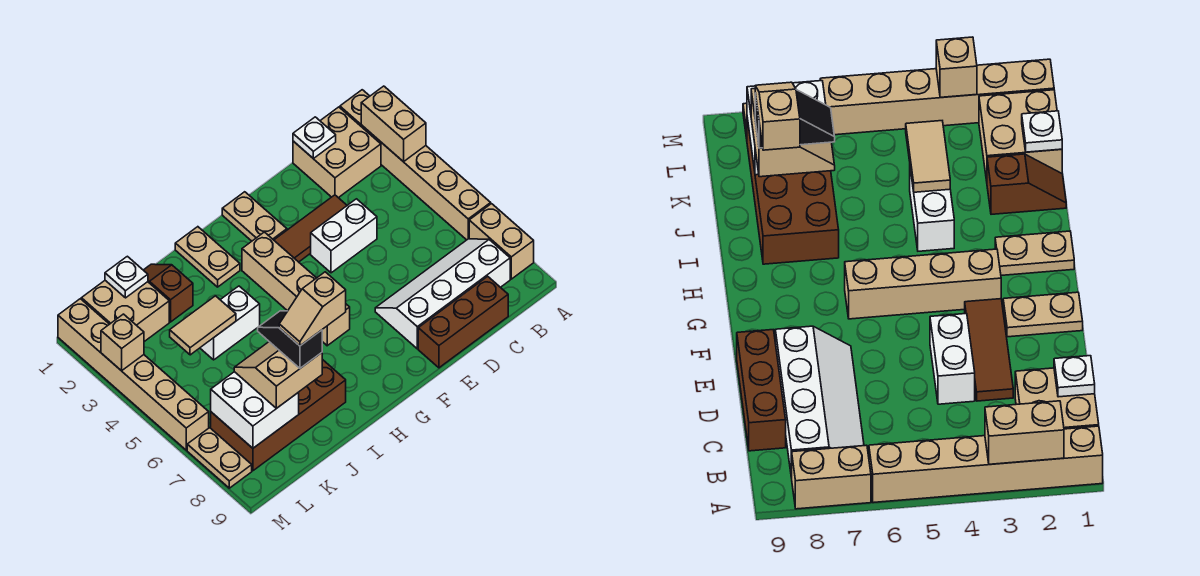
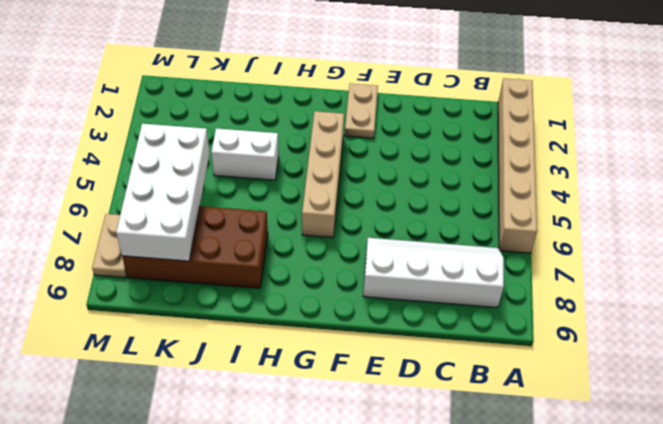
white 2x4 brick [116,124,210,261] -> white 2x2 brick [211,372,299,448]
none -> tan 1x2 brick [469,204,534,279]
none -> tan 2x2 brick [293,107,381,198]
none -> brown 1x3 brick [418,276,508,368]

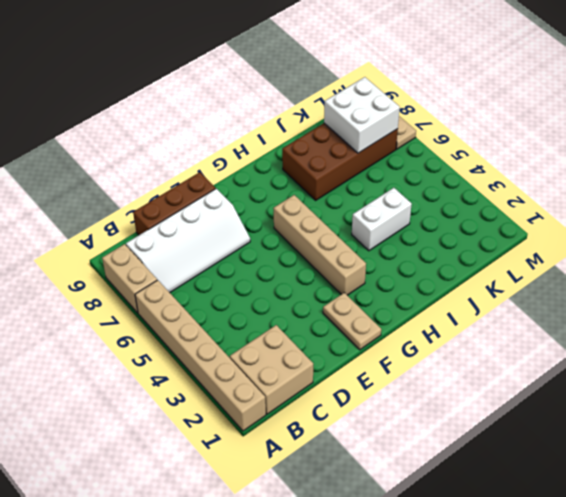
none -> brown 1x3 tile [274,195,347,262]
none -> white 1x2 brick [311,199,377,273]
none -> tan 1x2 plate [175,227,240,287]

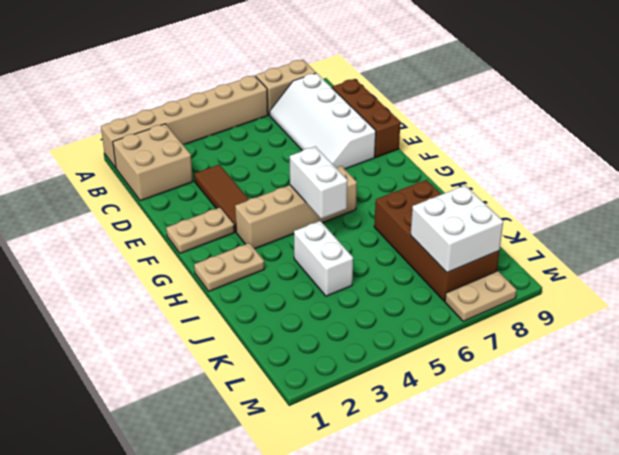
white 1x2 brick [290,147,348,219] -> white 1x2 brick moved to [311,199,377,273]
none -> brown 1x2 slope [144,264,193,322]
none -> tan 2x2 brick [81,281,169,342]
none -> tan 1x6 brick [58,299,209,450]

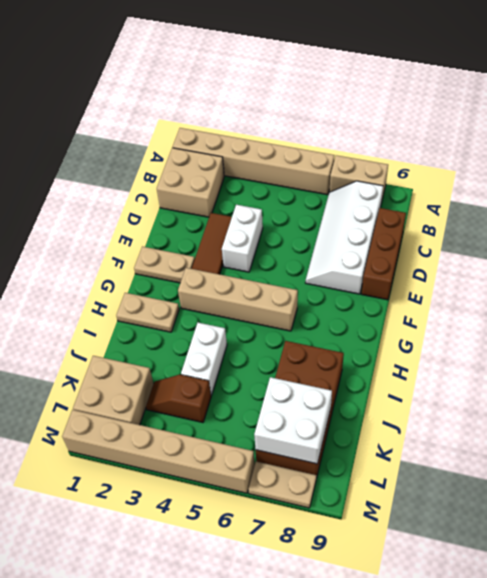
brown 1x2 slope [146,375,211,422] -> brown 1x2 slope moved to [144,264,193,322]
none -> tan 1x2 brick [361,86,426,162]
none -> white 1x1 plate [293,117,336,158]
none -> tan 1x2 tile [170,296,236,355]

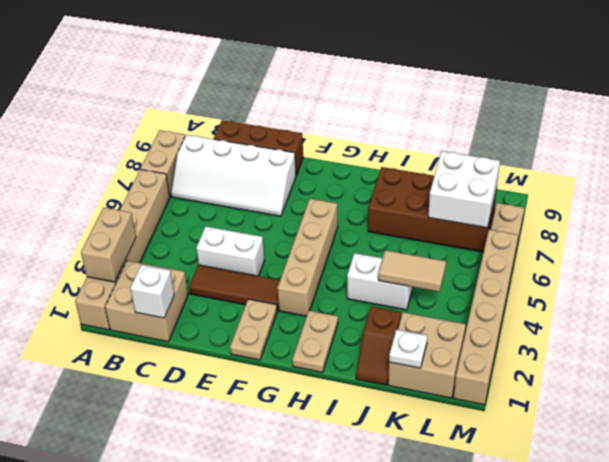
white 1x1 brick [130,265,174,318] -> white 1x1 plate [293,117,336,158]
none -> tan 1x1 brick [101,314,144,371]
none -> tan 2x2 slope [234,342,322,408]
none -> black 1x2 slope [258,311,322,368]

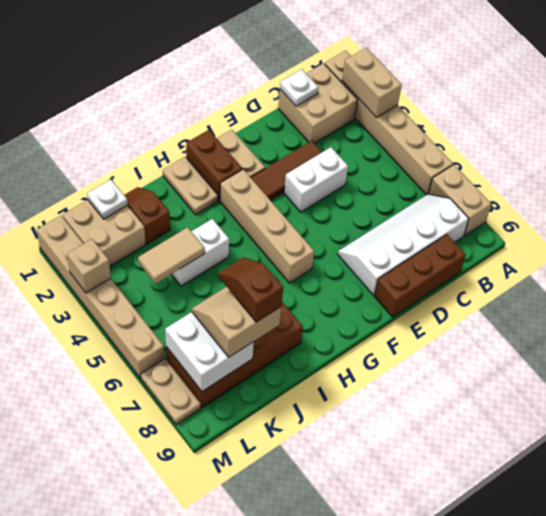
brown 1x2 brick [186,130,242,200] -> none
brown 1x2 slope [218,257,283,322] -> black 1x2 slope [258,311,322,368]
none -> tan 1x2 slope [279,272,346,346]

